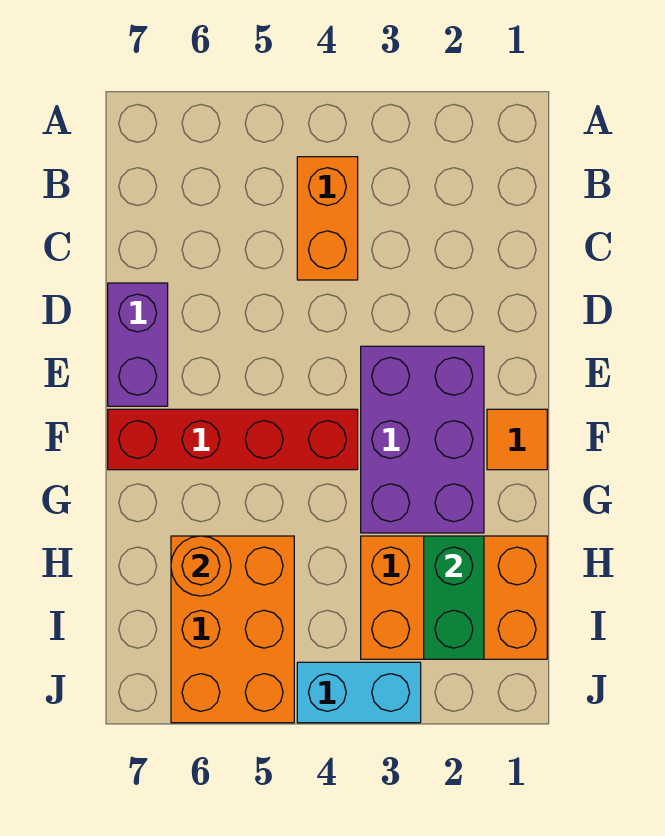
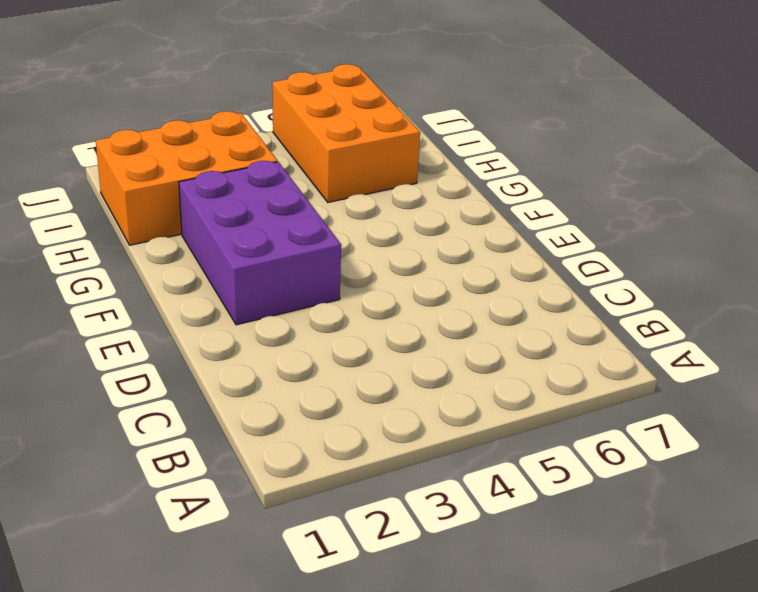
none -> orange 1x2 brick [297,157,358,280]
none -> purple 1x2 brick [108,283,168,406]

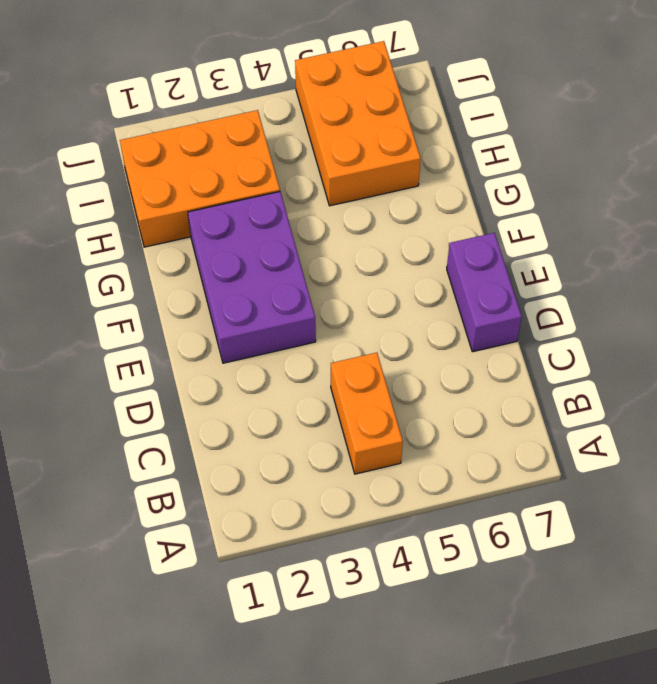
none -> orange 1x1 tile [487,409,547,470]
none -> red 1x4 brick [108,409,358,470]

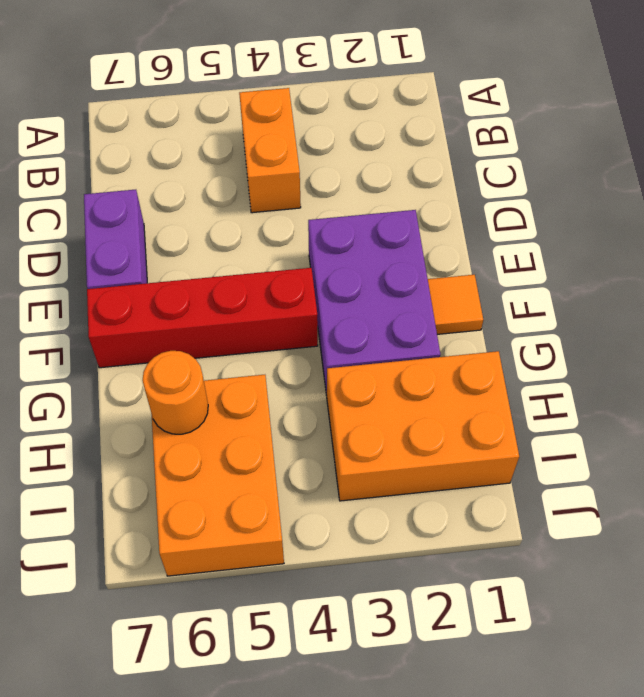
none -> cyan 1x2 brick [297,662,421,723]
none -> green 1x2 brick [424,536,484,659]

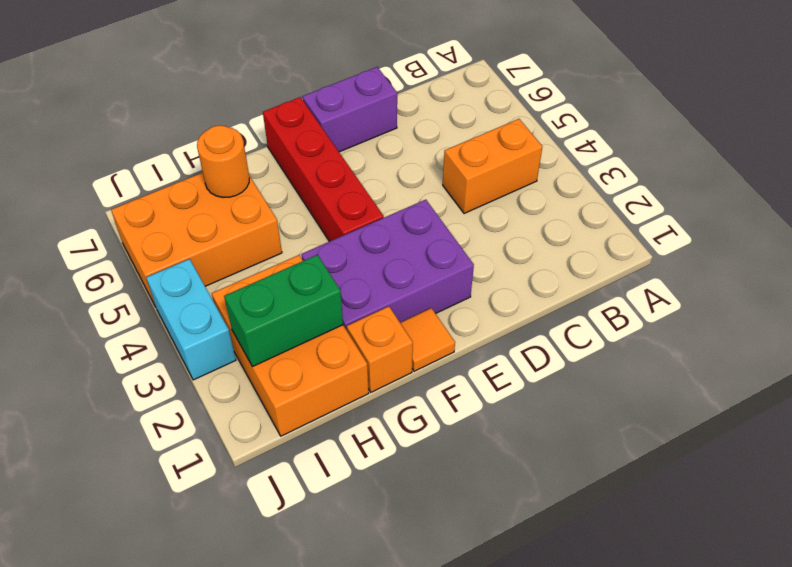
orange 1x1 brick [347,306,413,392] -> none

